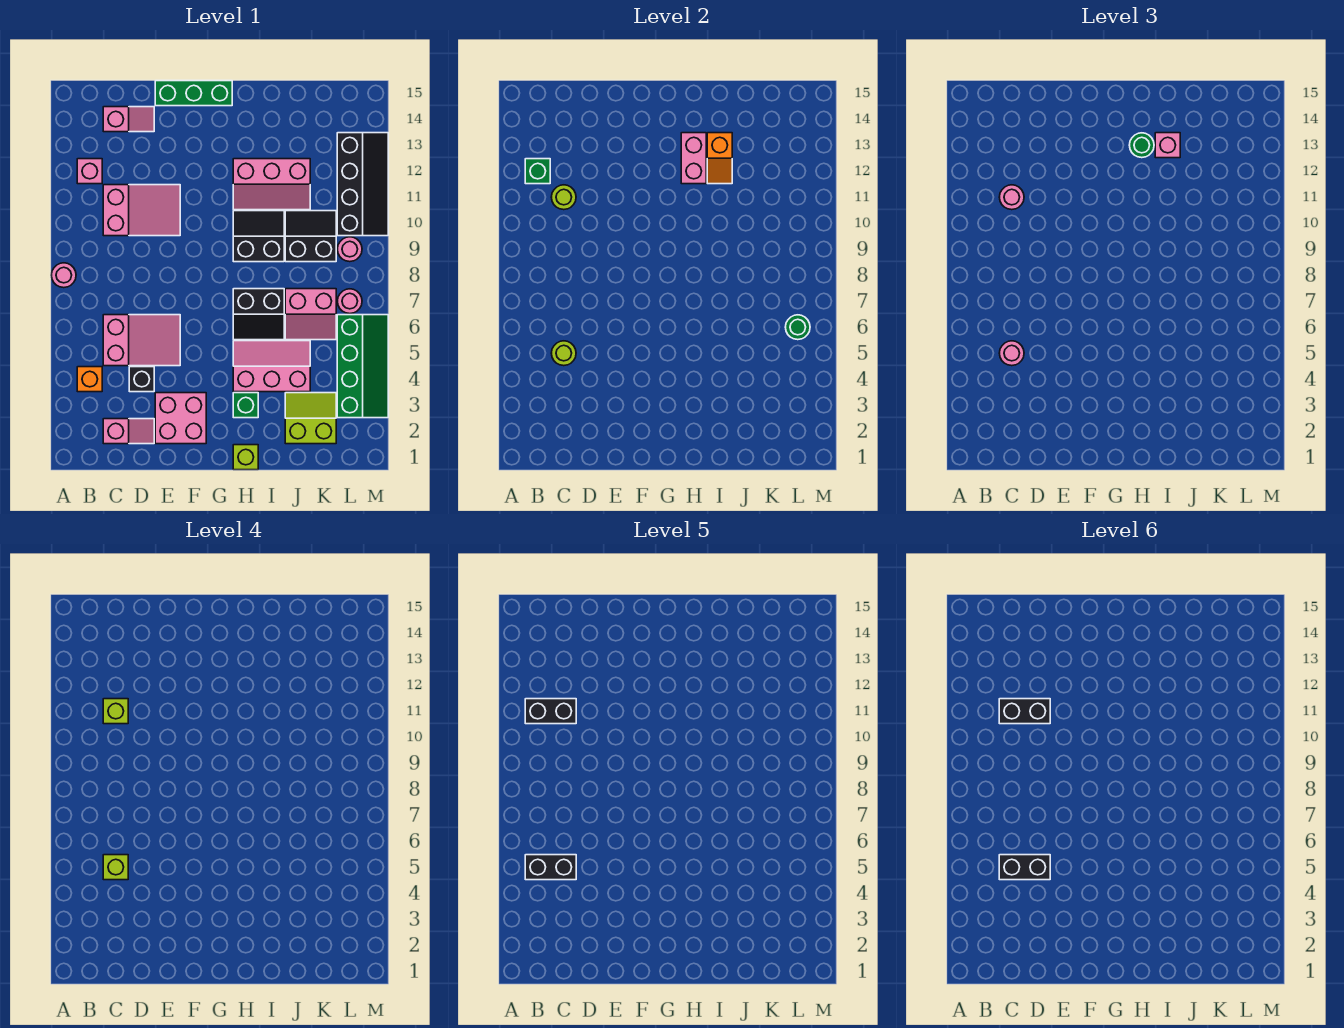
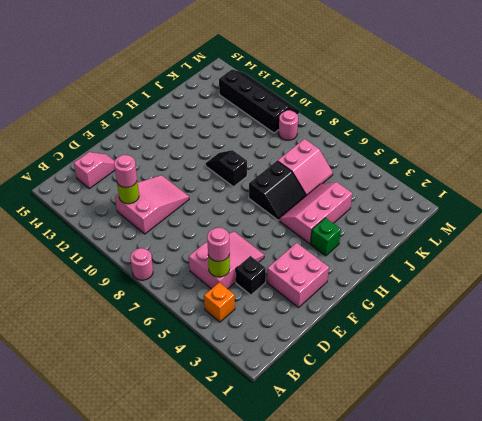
black 1x2 slope [205,150,247,187] -> black 2x2 slope [233,211,284,262]
none -> pink 1x1 brick [77,159,102,184]
none -> pink 1x2 slope [103,419,154,444]
none -> green 1x3 brick [155,81,232,106]
none -> lime 1x1 brick [233,445,258,470]

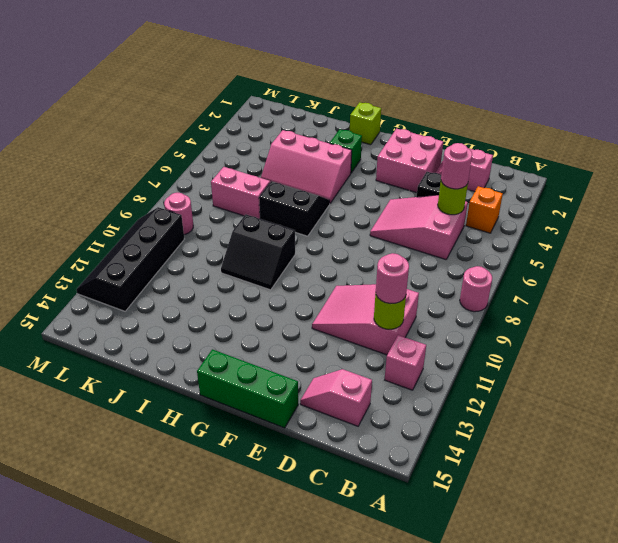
none -> pink 2x3 slope [233,159,310,210]
none -> lime 2x2 slope [285,393,336,444]
none -> black 2x2 slope [285,211,336,262]
none -> green 2x4 slope [337,315,388,418]

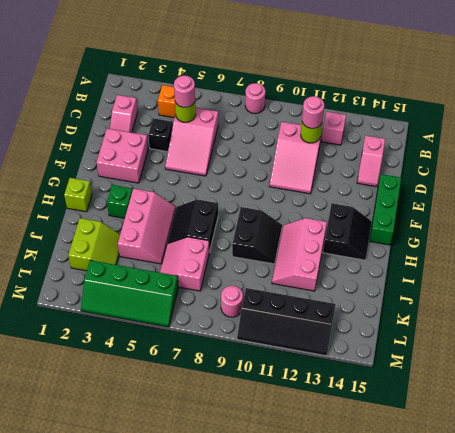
black 2x2 slope [323,203,372,260] -> black 2x2 slope moved to [285,211,336,262]
none -> pink 1x1 round brick [337,289,362,314]
none -> green 1x1 brick [525,159,550,184]
none -> pink 1x2 brick [681,133,706,184]
none -> orange 1x2 slope [707,133,732,184]

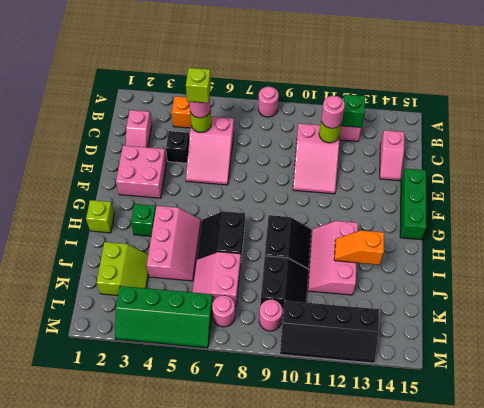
none -> pink 1x2 brick [681,133,706,184]
none -> green 1x1 round brick [785,315,810,340]
none -> green 1x1 round brick [1129,133,1154,158]
none -> pink 1x1 brick [1155,133,1180,158]

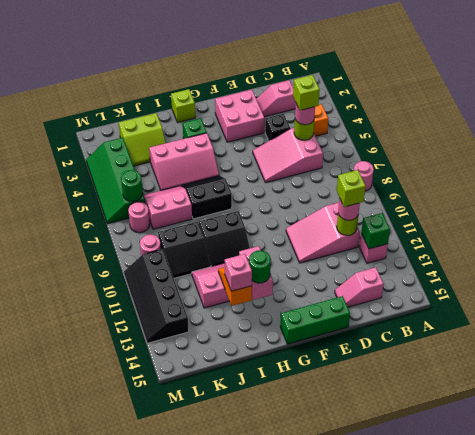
none -> black 1x2 brick [525,855,576,880]
none -> black 1x2 brick [525,699,576,724]
none -> black 1x2 brick [999,855,1050,880]
none -> black 1x2 brick [999,699,1050,724]

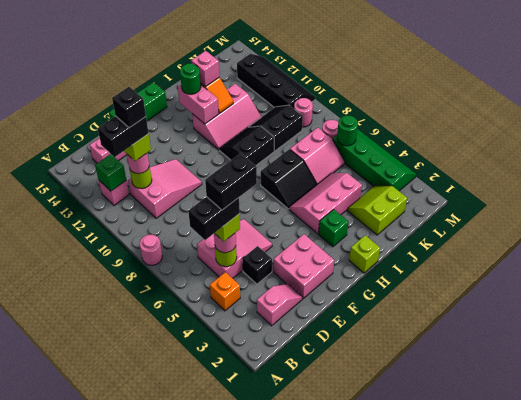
black 1x1 brick [112,87,146,128] -> black 1x2 brick [999,699,1050,724]

